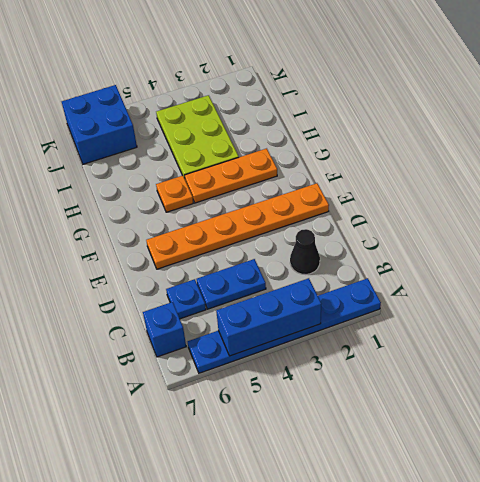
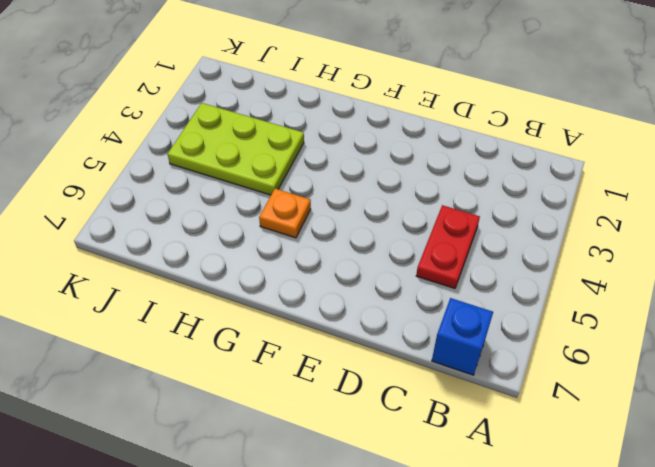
red 1x2 plate [416,205,480,289] -> blue 1x2 plate [197,259,266,309]
none -> blue 1x6 plate [188,278,381,373]
none -> black 1x1 cone [290,229,320,275]

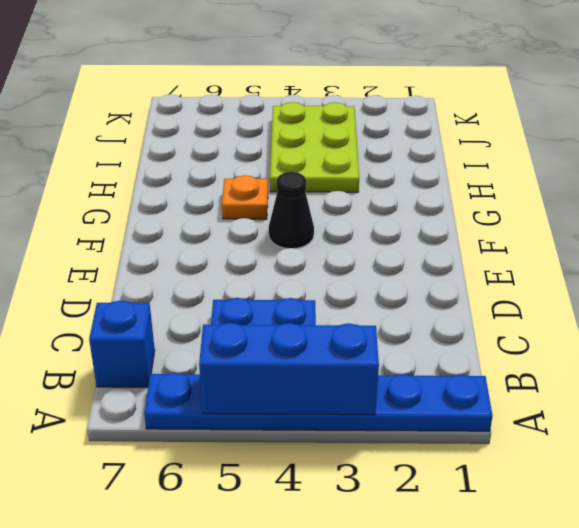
black 1x1 cone [269,172,314,248] -> black 1x1 cone moved to [290,229,320,275]
none -> blue 1x1 plate [166,279,206,319]
none -> orange 1x6 plate [146,183,329,269]

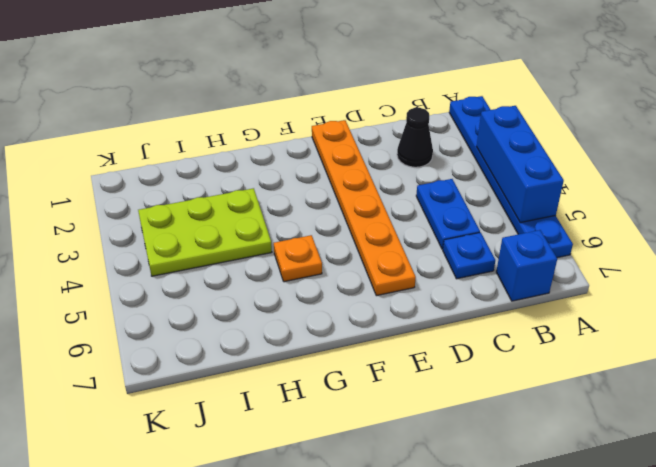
none -> orange 1x3 plate [185,148,277,203]
none -> blue 2x2 brick [62,85,137,164]

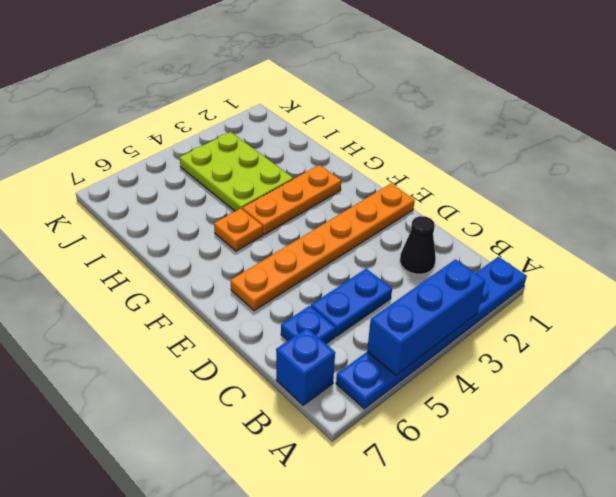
none -> blue 2x2 brick [62,85,137,164]

